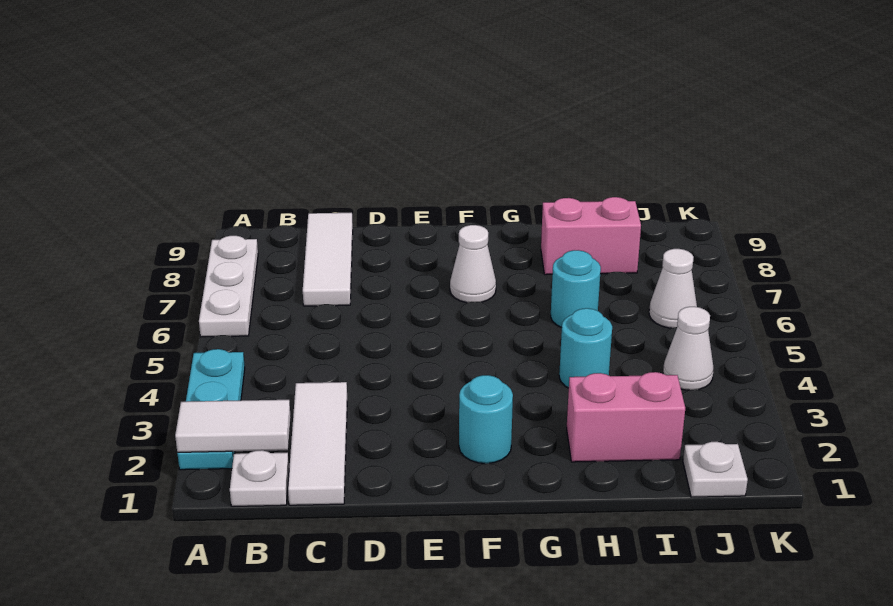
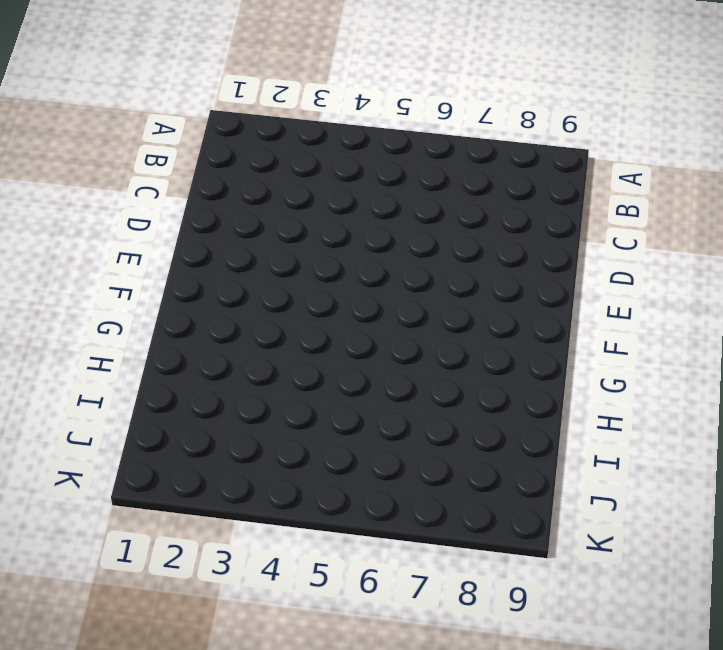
none -> cyan 1x3 plate [177,349,245,470]
none -> white 1x3 plate [199,236,258,337]
none -> white 1x1 plate [230,450,289,506]

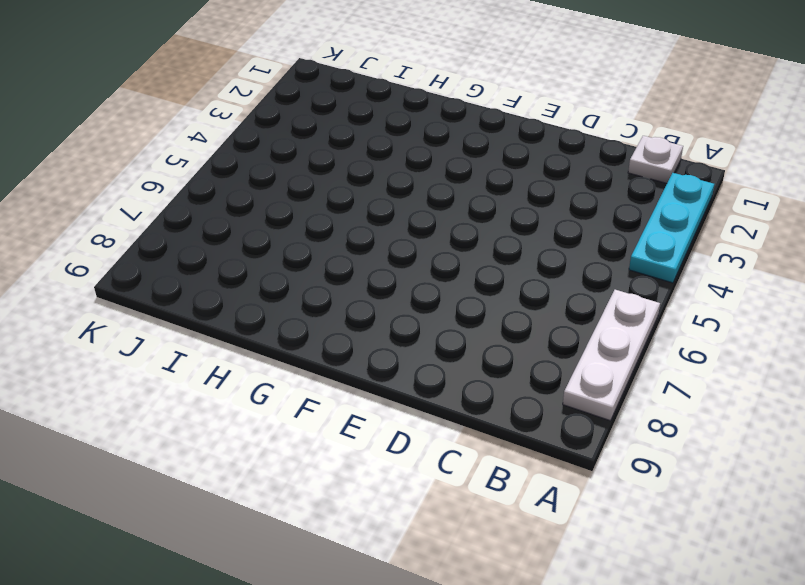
none -> white 1x3 tile [288,382,347,505]
none -> white 1x3 tile [303,213,353,306]
none -> cyan 1x1 round brick [459,375,513,463]

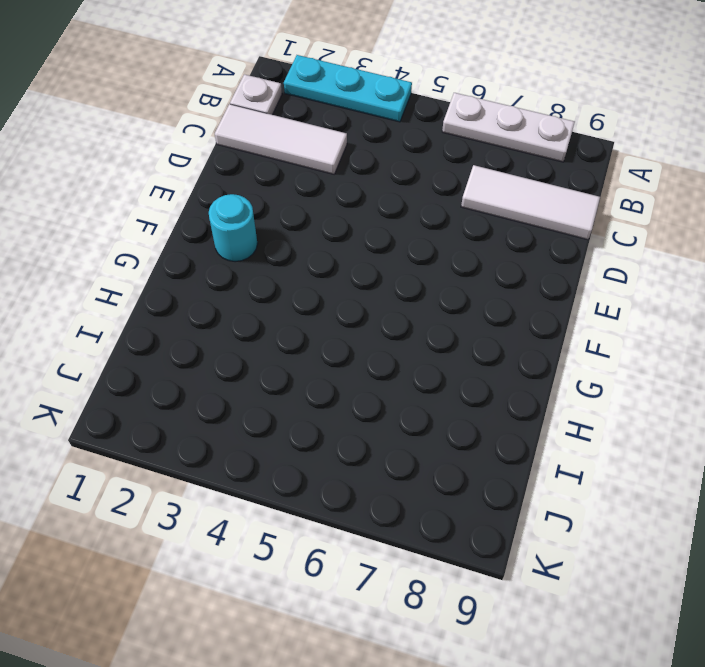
none -> white 1x1 cone [450,225,496,303]
none -> pink 1x2 brick [567,372,685,462]
none -> cyan 1x1 round brick [559,308,612,388]

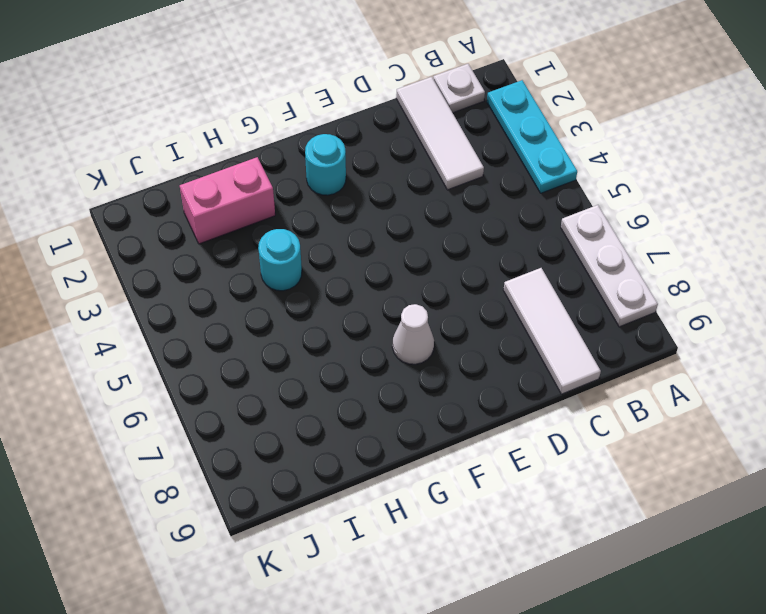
none -> cyan 1x1 round brick [551,250,601,328]
none -> pink 1x2 brick [541,197,641,275]
none -> white 1x1 plate [683,442,748,497]

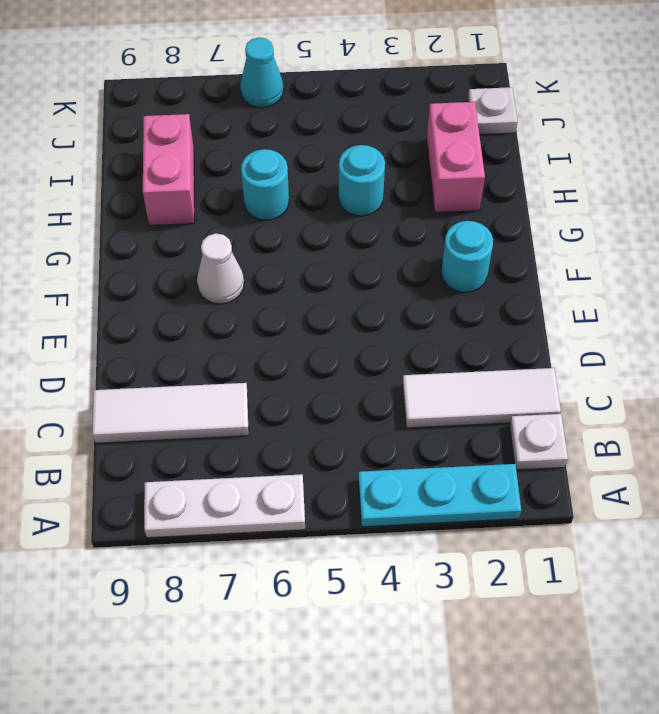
cyan 1x1 cone [240,37,284,108] -> none
none -> white 1x1 cone [663,307,713,390]
none -> white 1x1 cone [649,249,697,328]
none -> white 1x2 tile [175,400,291,452]

